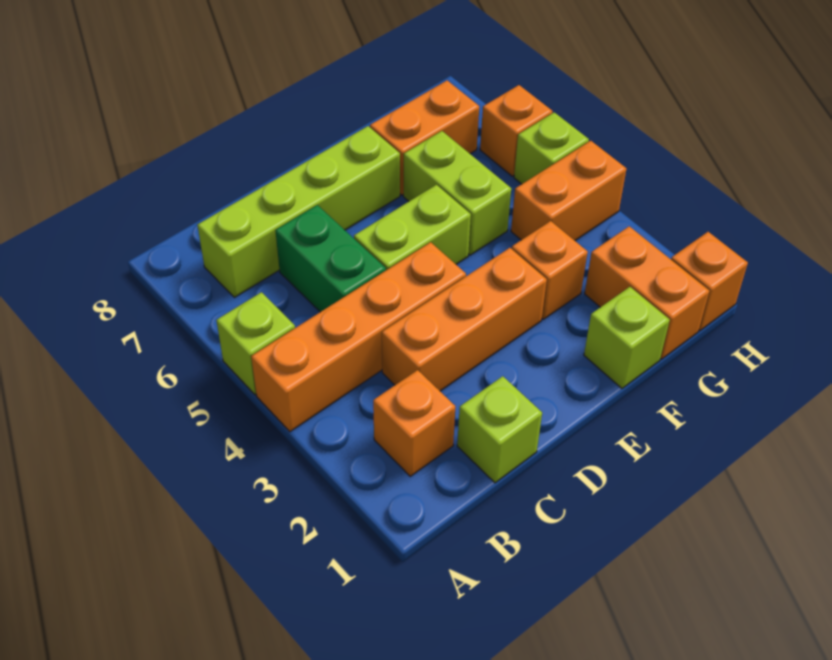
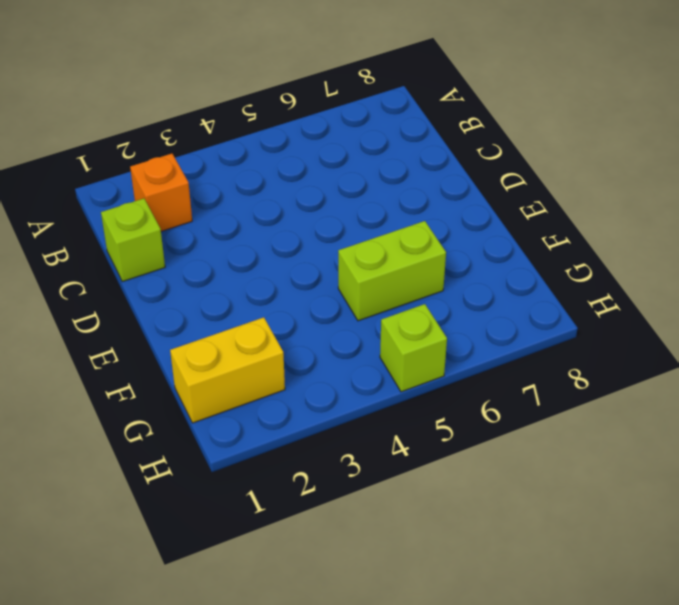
yellow 1x2 brick [170,317,285,423] -> orange 1x2 brick [585,226,709,359]
none -> orange 1x4 brick [251,242,466,432]
none -> lime 1x1 brick [216,292,295,395]
none -> lime 1x4 brick [197,126,400,298]

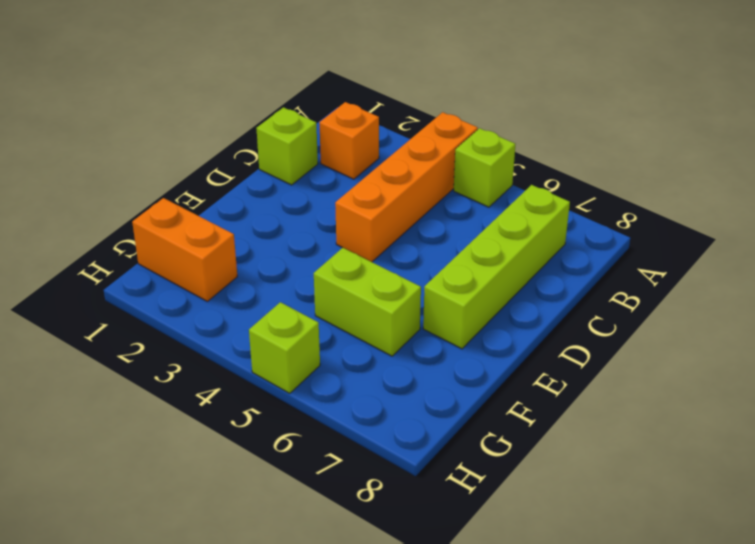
none -> orange 1x3 brick [382,248,547,391]
none -> green 1x2 brick [275,205,386,312]
none -> lime 1x2 brick [354,185,471,270]

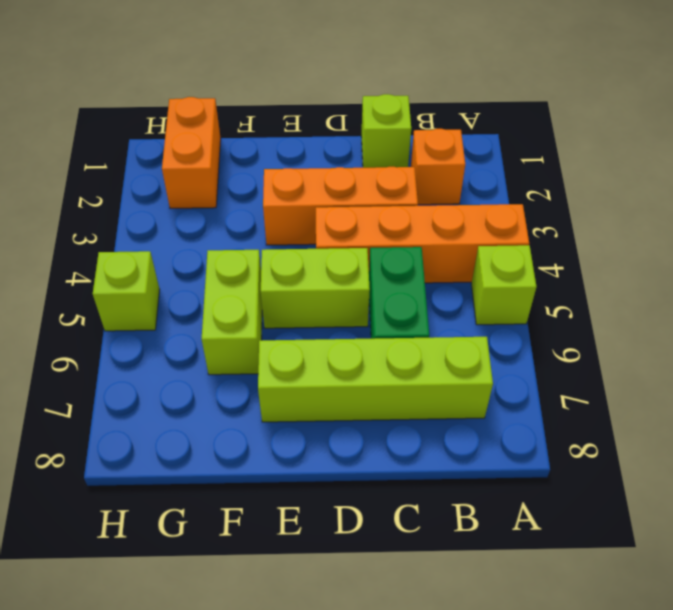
none -> lime 1x1 brick [584,287,670,388]
none -> orange 1x1 brick [512,221,588,319]
none -> orange 1x2 brick [370,80,479,195]

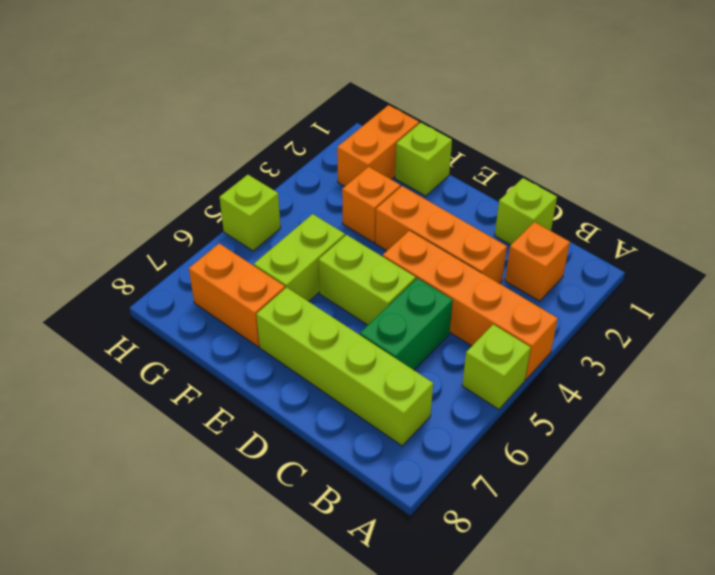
none -> orange 1x2 brick [511,141,626,241]
none -> orange 1x1 brick [671,232,748,331]
none -> orange 1x1 brick [480,85,552,176]

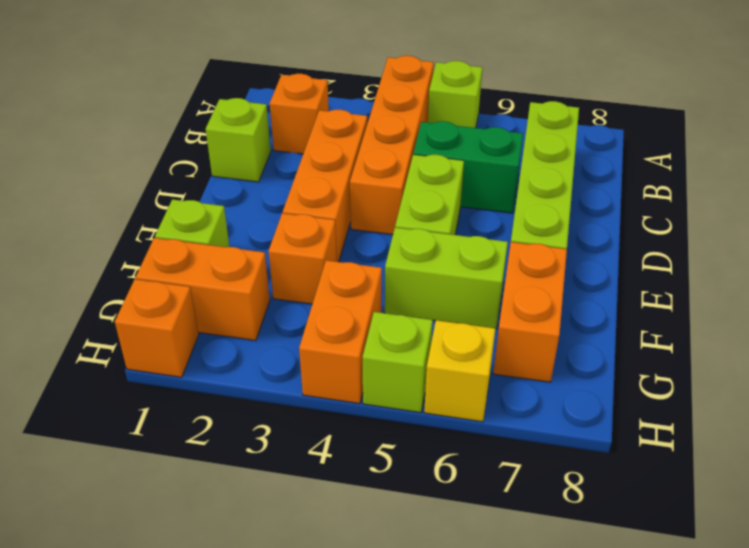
yellow 1x1 brick [424,320,495,422] -> orange 1x1 brick [480,85,552,176]

